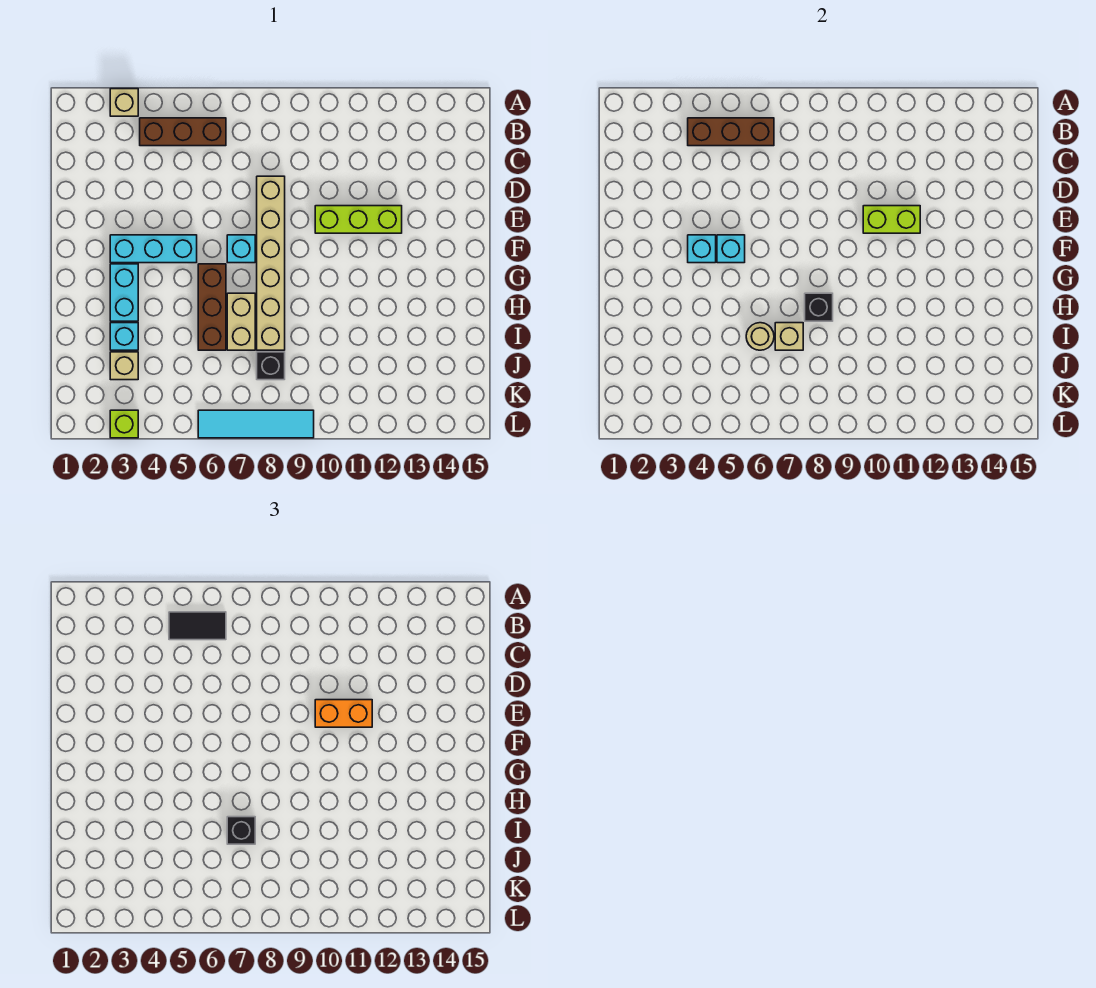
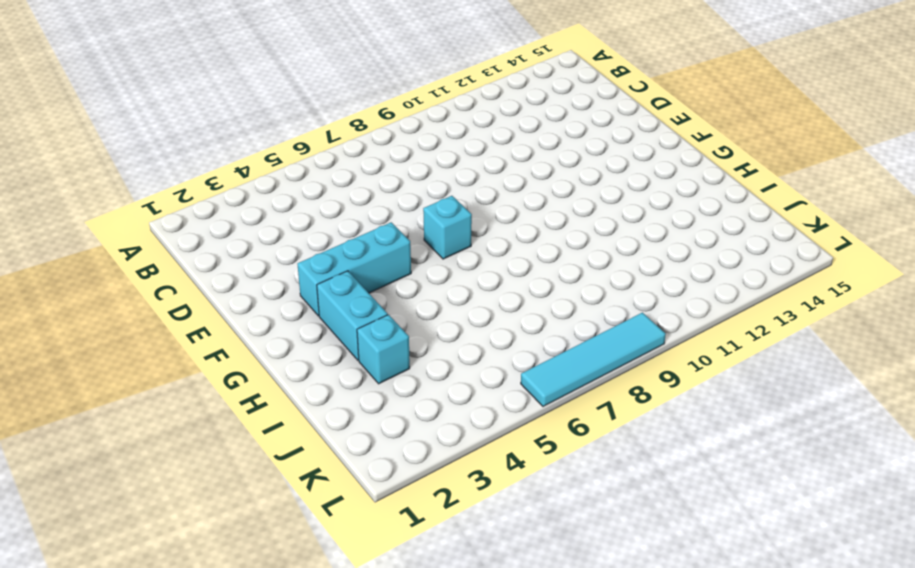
none -> tan 1x1 brick [110,89,138,116]
none -> brown 1x3 brick [140,118,226,146]
none -> tan 1x6 brick [257,176,285,350]

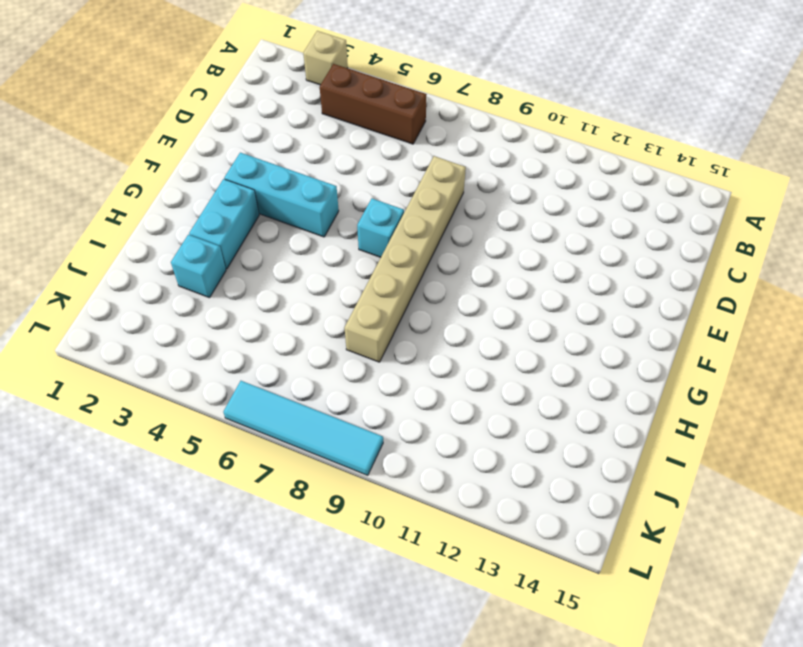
none -> lime 1x3 brick [315,206,402,233]
none -> brown 1x3 brick [198,264,226,350]
none -> tan 1x2 brick [227,293,255,350]

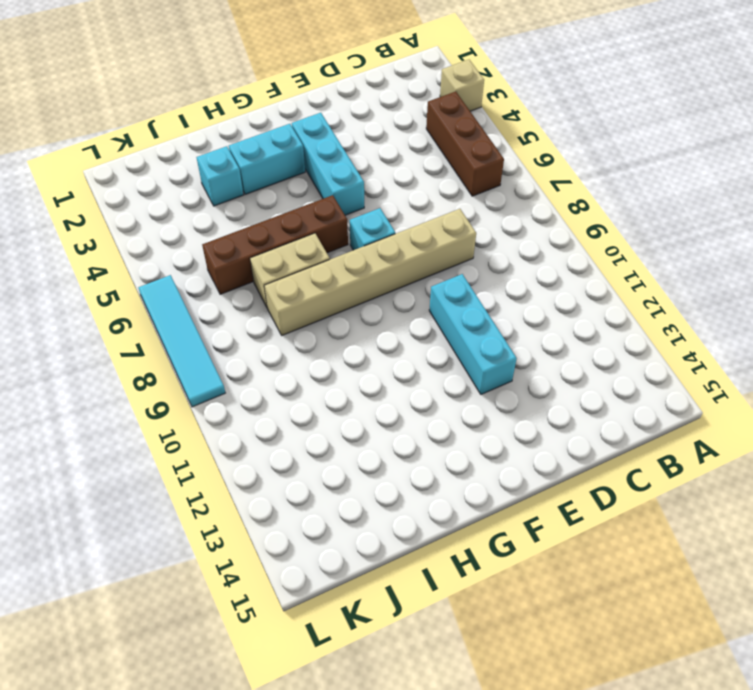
cyan 1x3 brick [429,274,517,394] -> lime 1x3 brick [315,206,402,233]
brown 1x4 brick [202,195,348,294] -> brown 1x3 brick [198,264,226,350]
none -> tan 1x1 brick [110,352,138,380]
none -> black 1x1 brick [257,352,285,380]
none -> lime 1x1 brick [110,410,138,438]

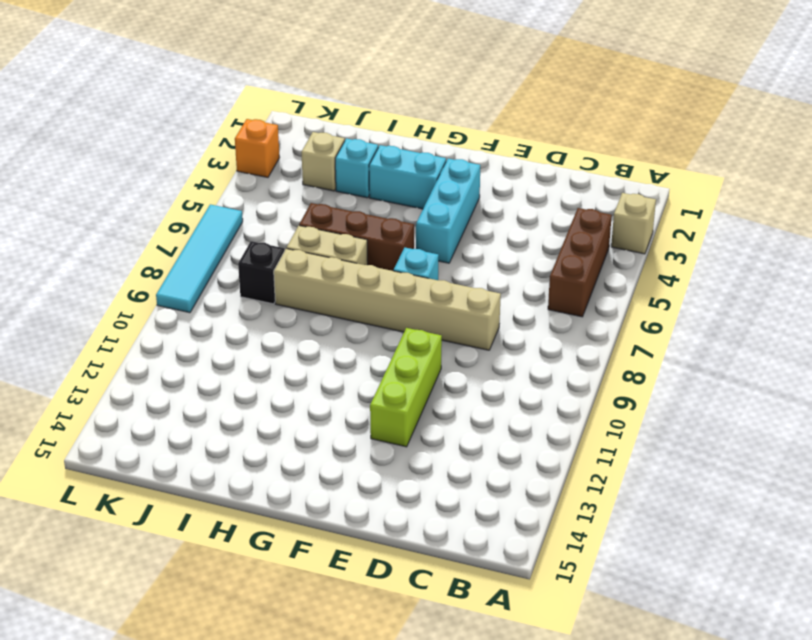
orange 1x1 brick [235,119,280,177] -> lime 1x1 brick [110,410,138,438]
none -> brown 1x3 brick [688,118,774,146]
none -> lime 1x2 brick [863,206,920,233]
none -> cyan 1x1 brick [688,235,716,263]

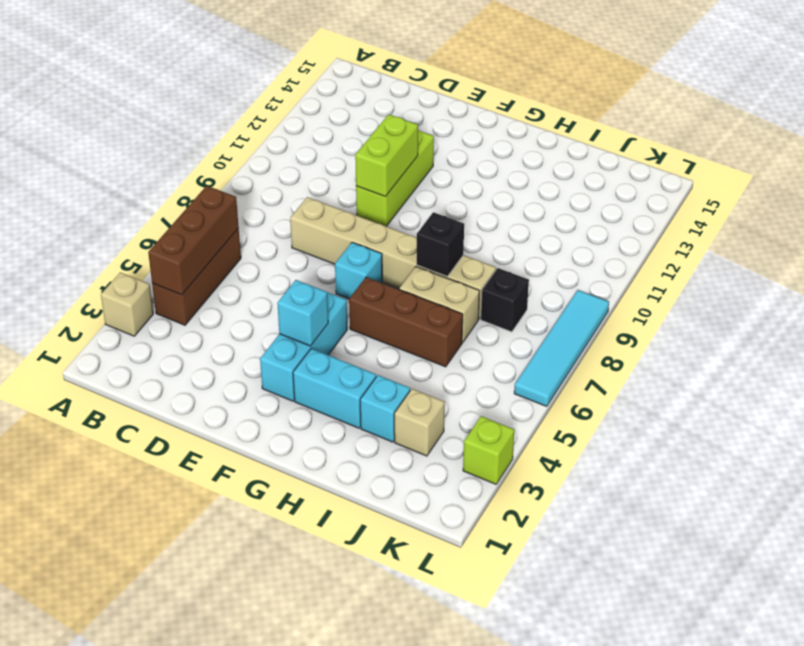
none -> cyan 1x1 brick [717,235,745,263]
none -> tan 1x1 round brick [746,323,774,350]
none -> tan 1x1 brick [775,323,803,350]

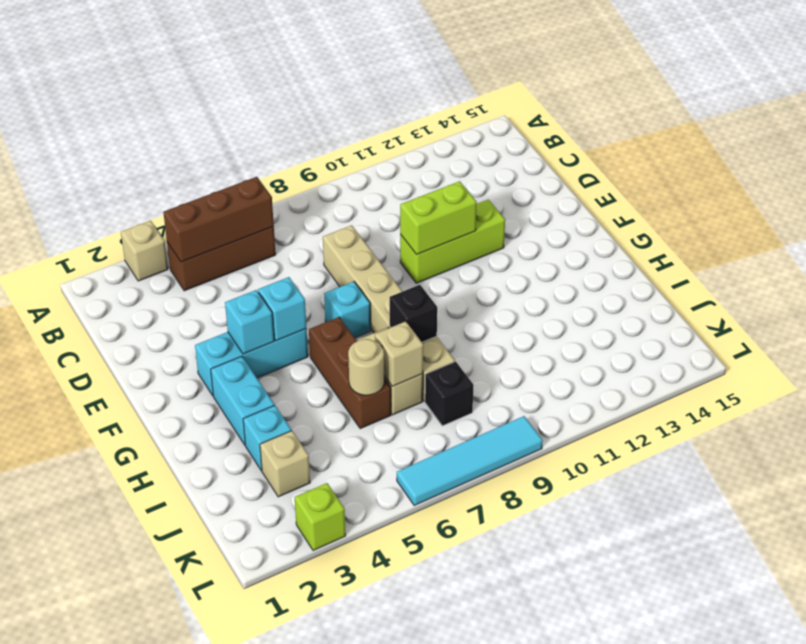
none -> black 1x2 tile [169,612,226,640]
none -> orange 1x2 brick [315,700,372,727]
none -> black 1x1 brick [227,817,255,844]

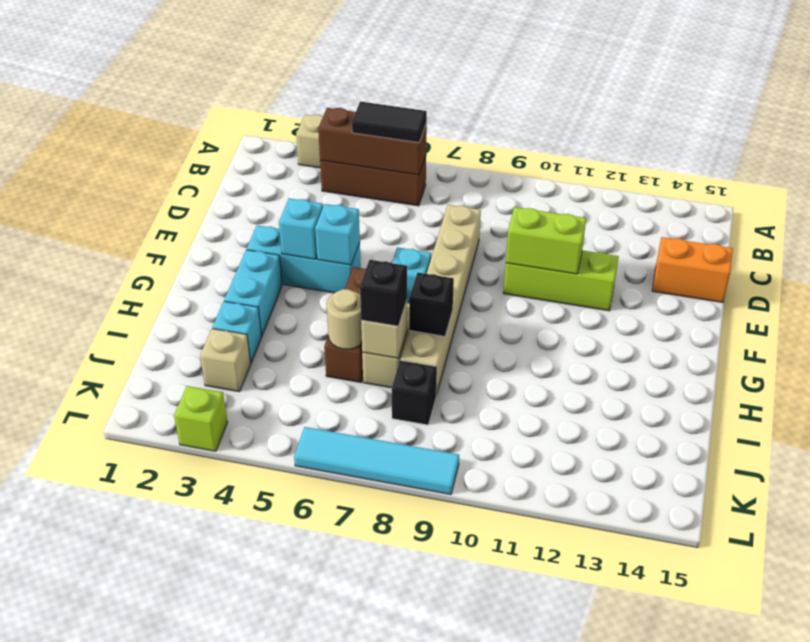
orange 1x2 brick [652,237,733,302] -> orange 1x2 brick moved to [315,700,372,727]

